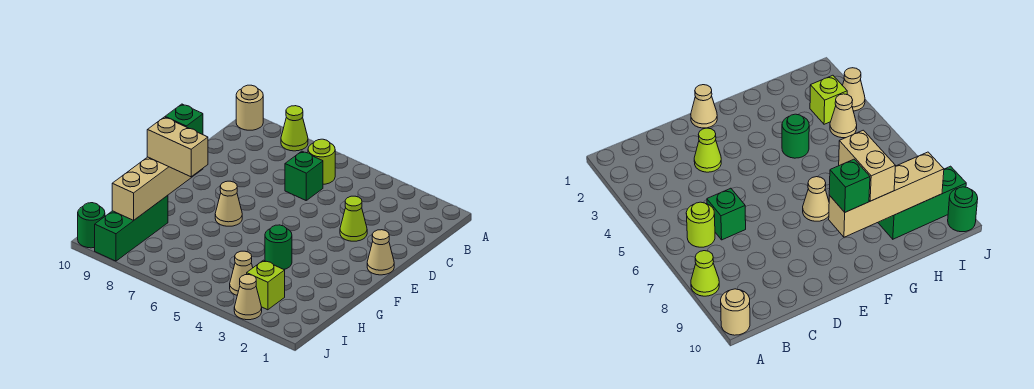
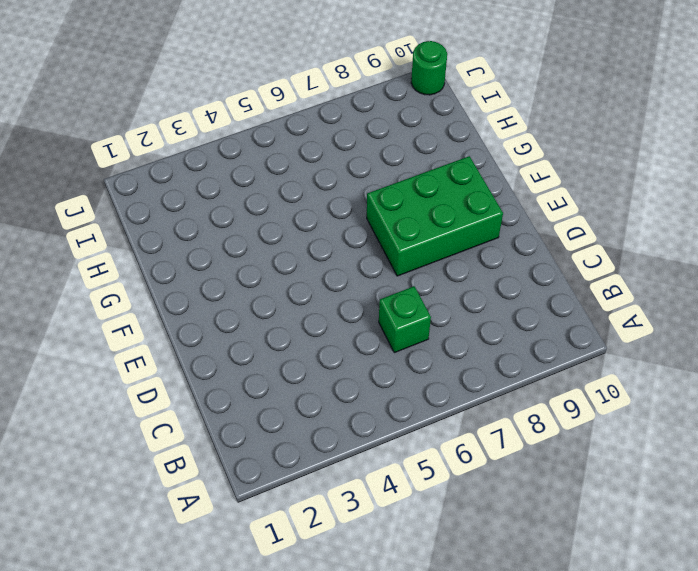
green 2x3 brick [367,156,503,276] -> tan 1x1 cone [215,181,242,226]
none -> lime 1x1 cone [281,106,308,151]
none -> tan 1x1 round brick [236,85,263,130]
none -> lime 1x1 round brick [308,139,335,184]

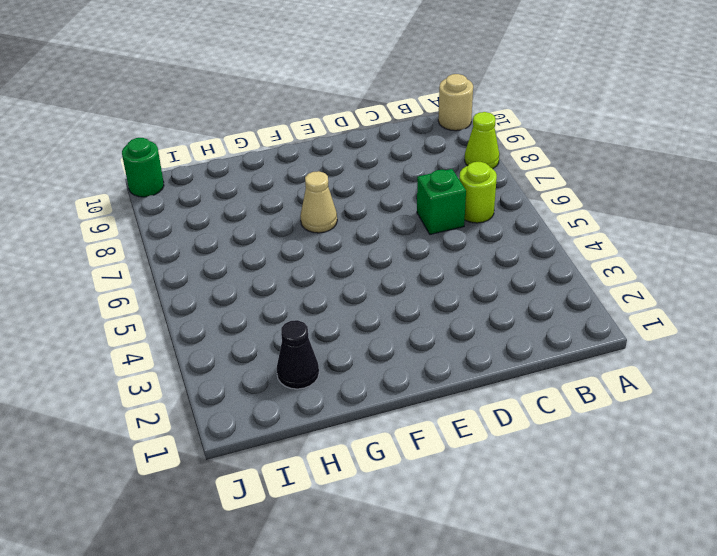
black 1x1 cone [277,320,319,389] -> none
none -> lime 1x1 cone [340,196,367,241]
none -> tan 1x1 cone [367,230,394,275]
none -> green 1x1 round brick [265,225,292,269]

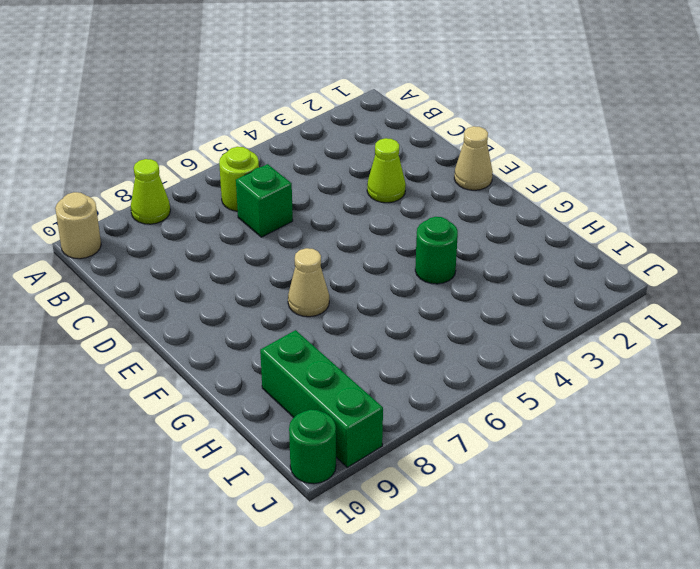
none -> lime 1x1 brick [247,260,285,310]
none -> tan 1x1 cone [230,251,253,295]
none -> tan 1x1 cone [234,275,262,320]

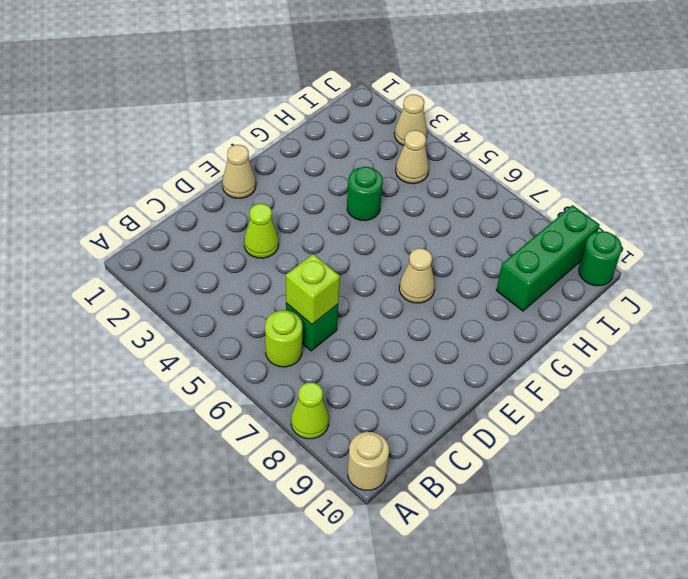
lime 1x1 brick [286,254,340,324] -> lime 1x1 brick moved to [247,260,285,310]
none -> tan 1x4 brick [112,157,202,220]
none -> green 1x1 brick [165,104,203,135]
none -> tan 1x2 brick [147,117,208,177]

